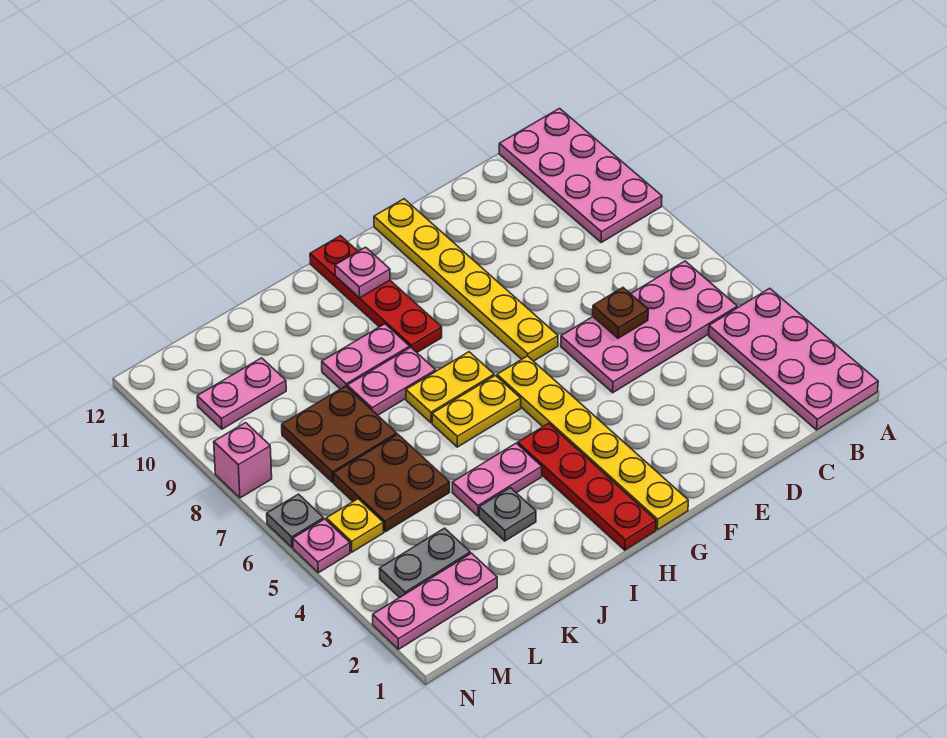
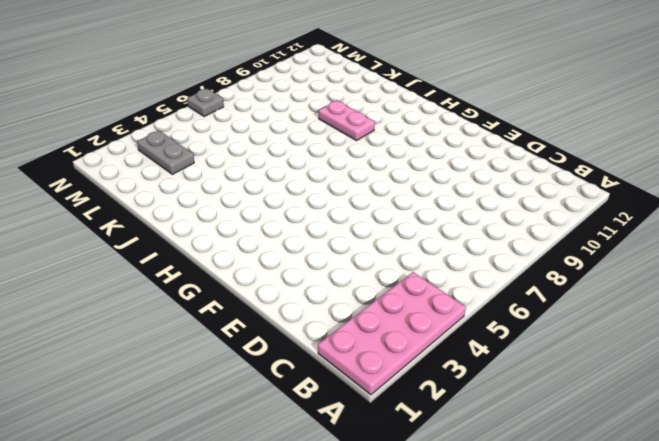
none -> pink 2x4 plate [499,108,662,242]
none -> pink 2x4 plate [561,261,737,393]
none -> yellow 1x6 plate [374,199,558,361]

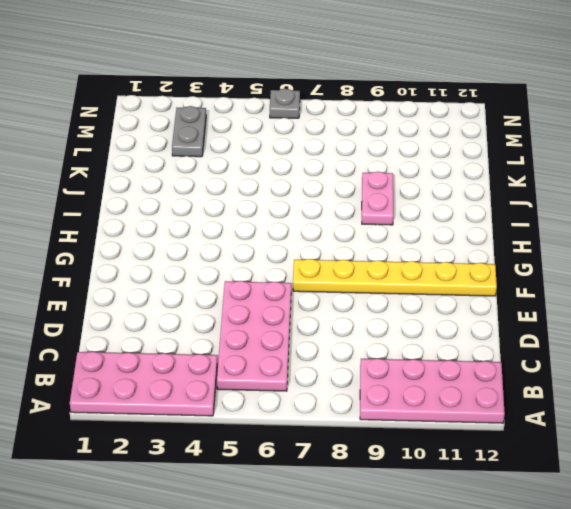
none -> yellow 1x6 plate [497,356,688,530]
none -> red 1x4 plate [518,424,656,550]
none -> yellow 1x2 plate [432,375,521,447]

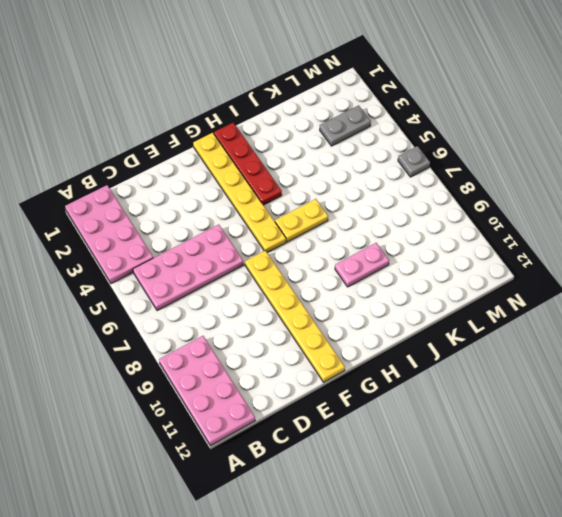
none -> yellow 1x2 plate [406,352,494,423]
none -> red 1x4 plate [310,236,442,352]
none -> pink 1x2 plate [452,443,542,516]

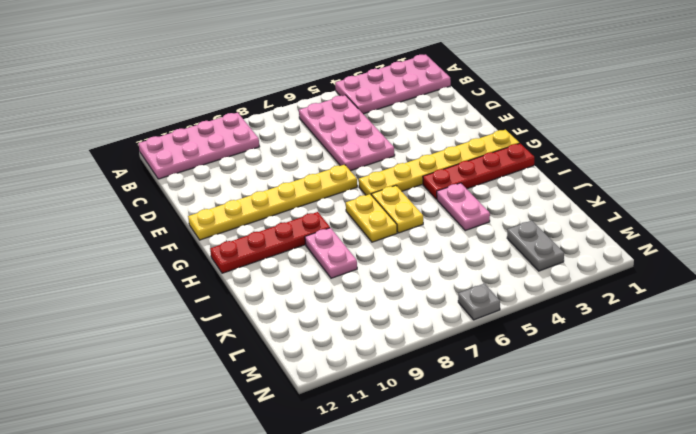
none -> pink 1x2 plate [347,347,436,415]
none -> grey 1x1 plate [479,488,536,541]
none -> brown 2x2 plate [333,434,450,532]

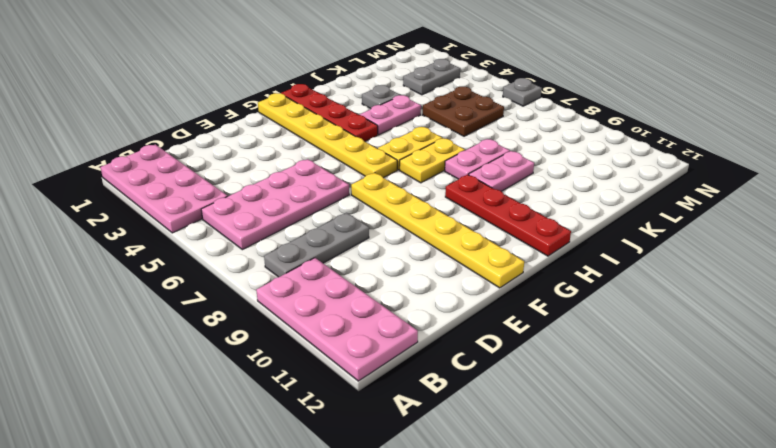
grey 1x3 plate [264,213,369,277] -> none
none -> brown 2x2 plate [282,386,397,482]
none -> pink 1x3 plate [373,553,497,649]
none -> pink 1x2 plate [197,358,286,429]

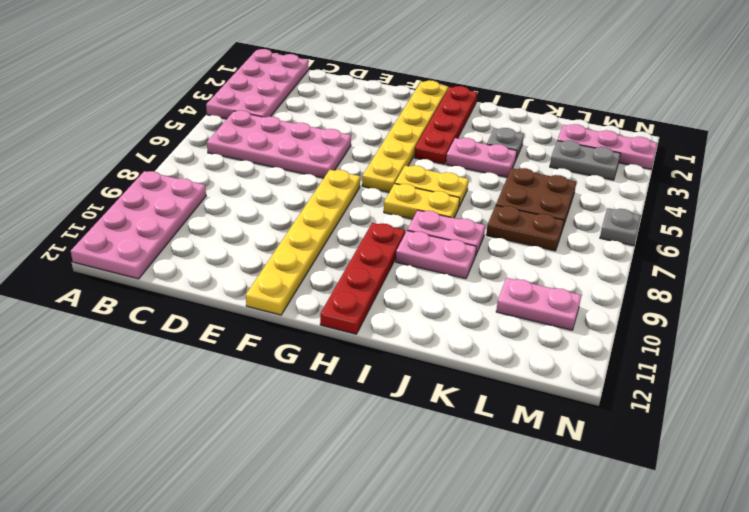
brown 1x2 plate [486,206,564,251] -> brown 2x2 plate [282,386,397,482]
none -> yellow 1x1 plate [326,499,384,552]
none -> pink 1x1 plate [293,519,350,573]
none -> pink 1x1 brick [214,423,272,498]

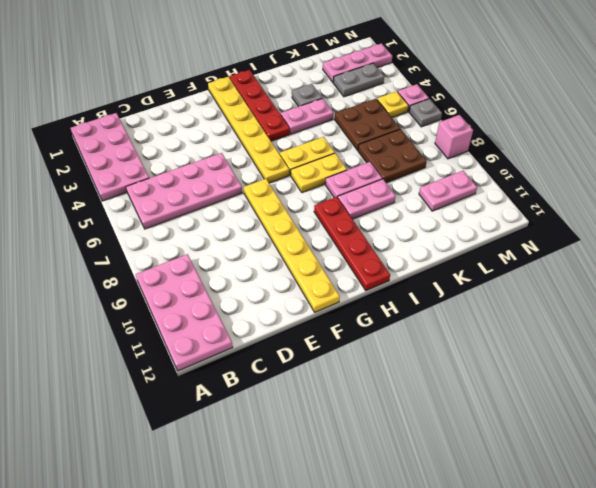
none -> brown 1x1 plate [593,288,648,338]
none -> pink 1x1 plate [335,247,390,298]

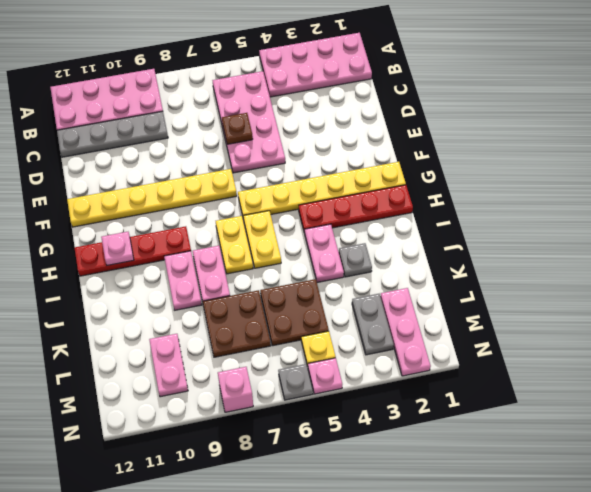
grey 1x4 plate [57,111,168,157] -> none

